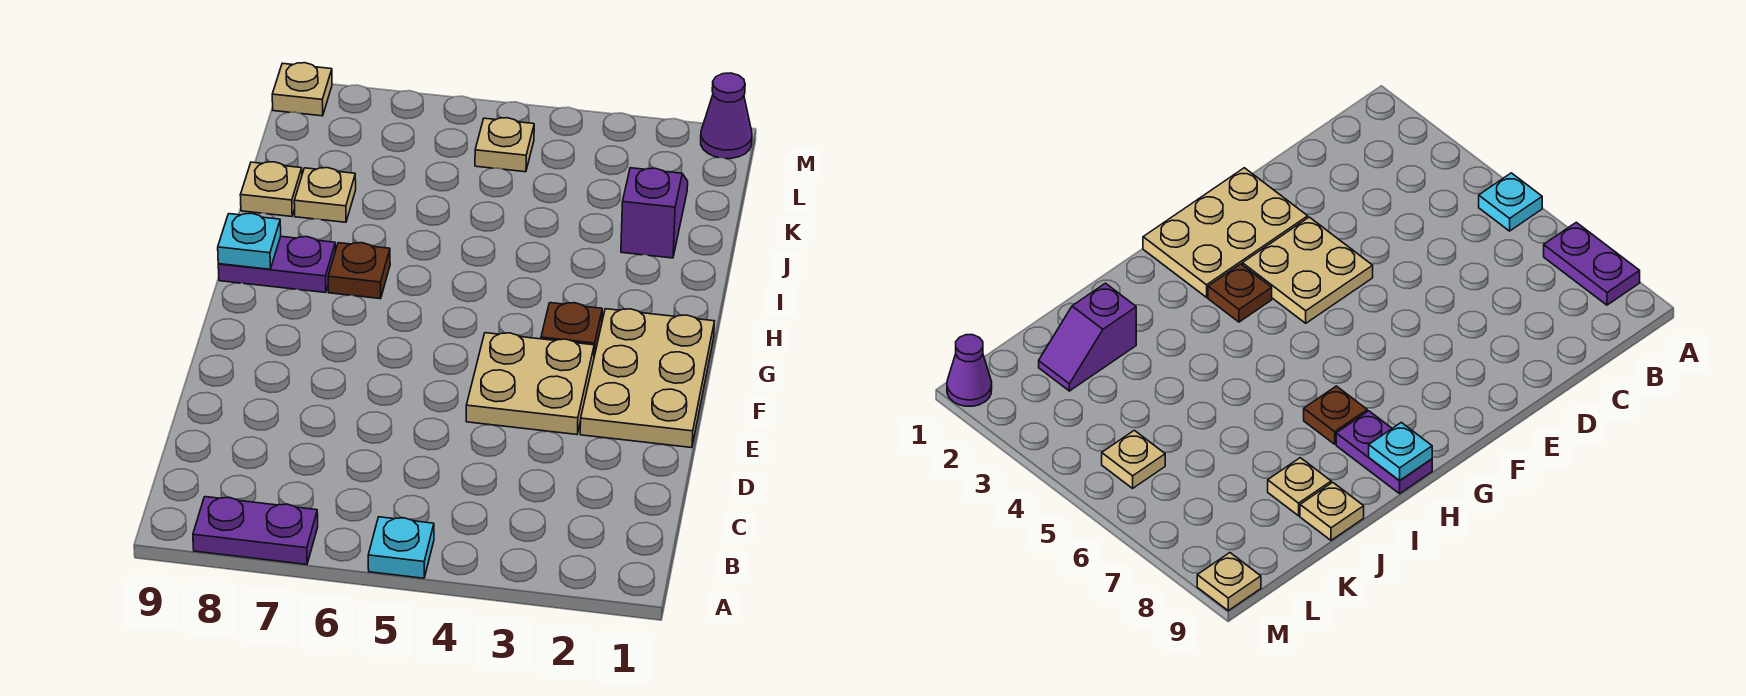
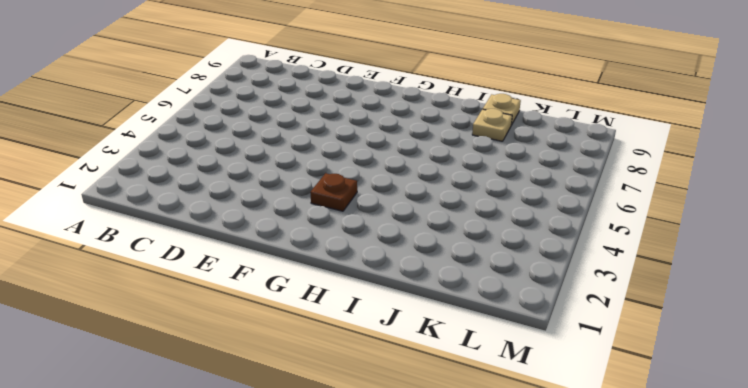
none -> cyan 1x1 plate [368,517,434,578]
none -> purple 1x2 plate [193,497,318,564]
none -> tan 2x3 plate [580,309,715,448]

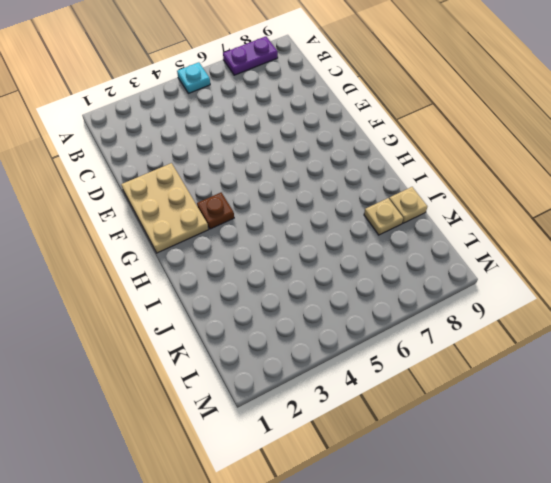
none -> tan 2x2 plate [466,333,594,434]
none -> brown 1x1 plate [328,243,390,299]
none -> purple 1x2 plate [218,236,335,293]

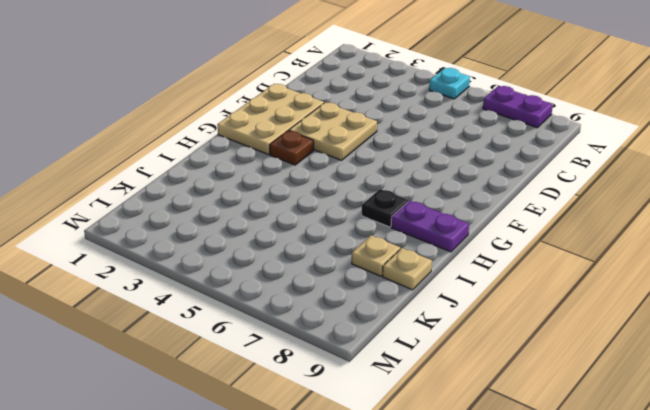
black 1x1 plate [362,189,408,227] -> brown 1x1 plate [328,243,390,299]
none -> purple 1x2 slope [621,168,688,258]
none -> tan 1x1 plate [475,118,534,172]
none -> purple 1x1 cone [701,73,752,159]

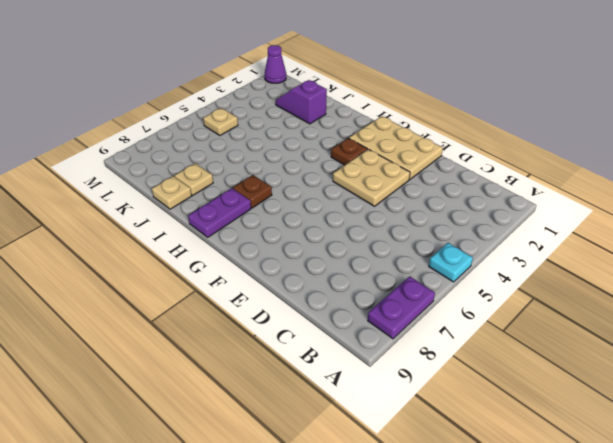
none -> tan 1x1 plate [272,63,332,116]
none -> cyan 1x1 plate [218,213,281,269]

